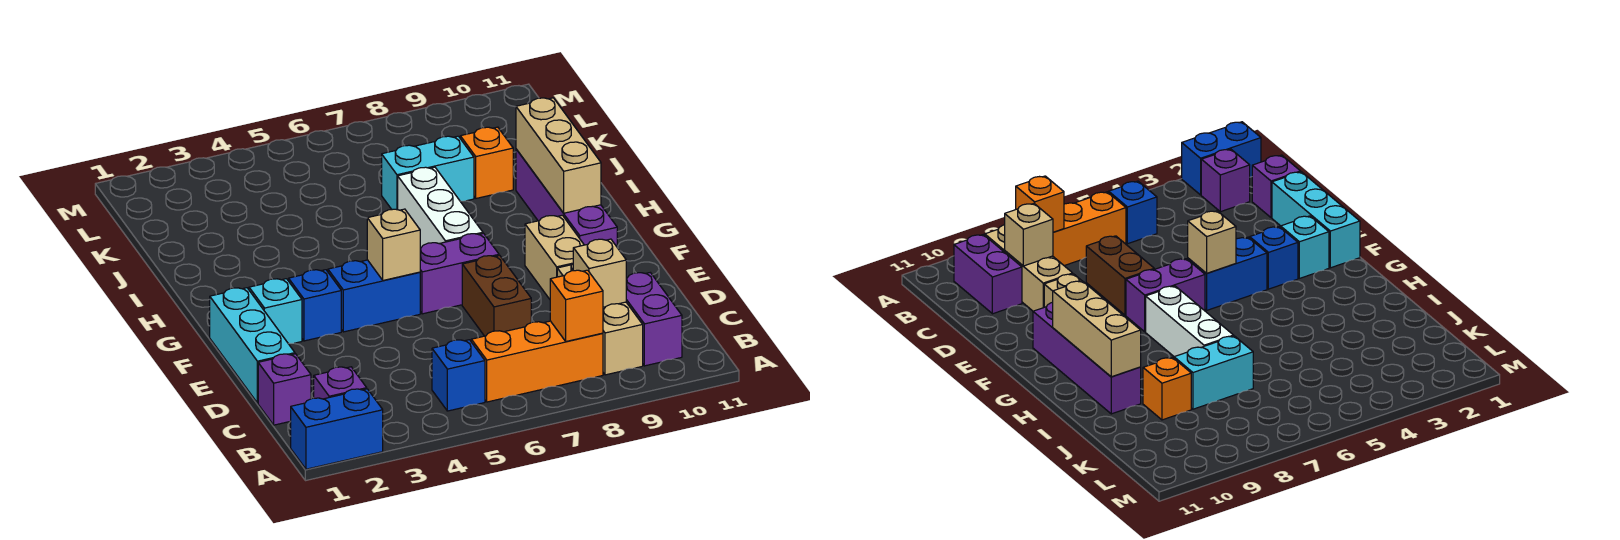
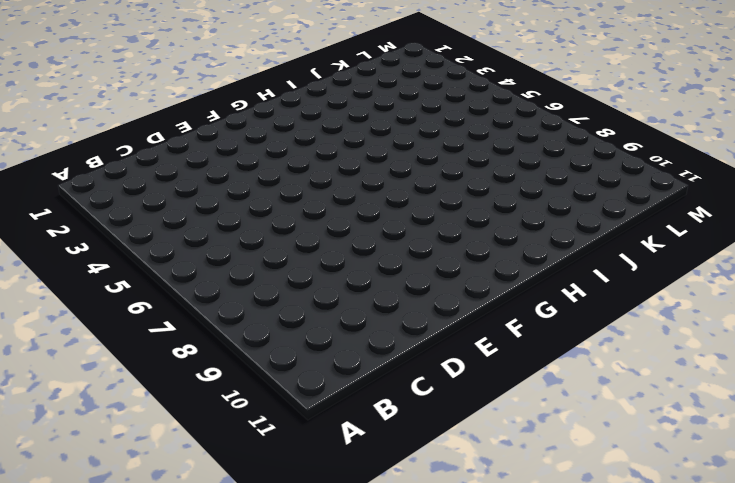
none -> blue 1x2 brick [291,389,383,469]
none -> purple 1x1 brick [314,367,367,399]
none -> blue 1x1 brick [432,340,485,411]

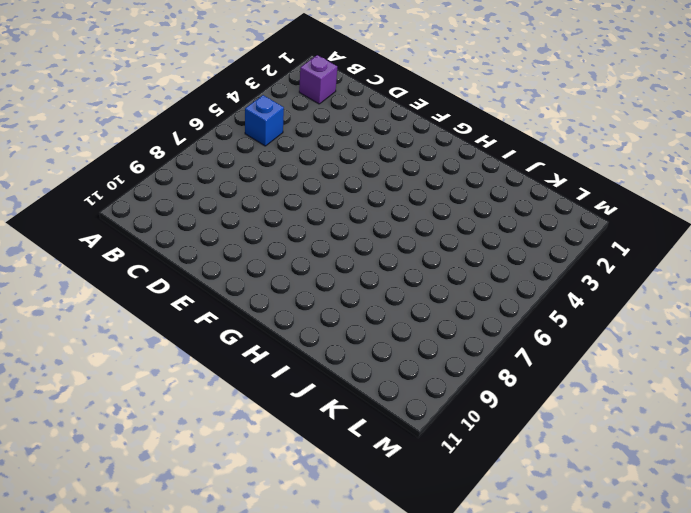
none -> blue 1x2 brick [291,389,383,469]
none -> orange 1x3 brick [471,321,603,402]
none -> tan 1x3 brick [557,264,643,375]

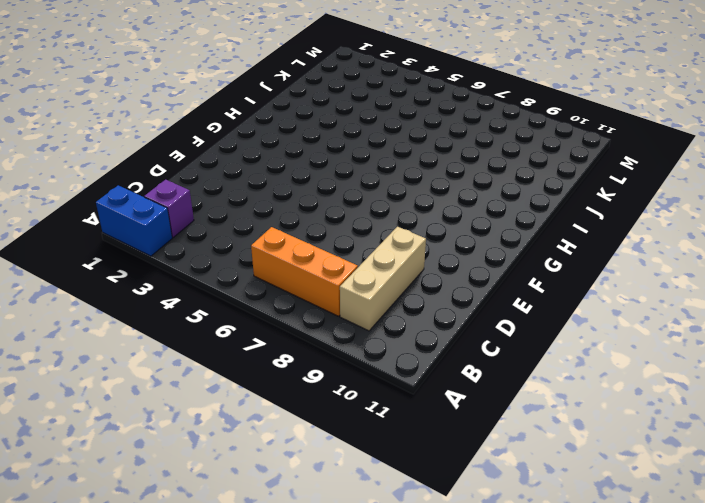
none -> blue 1x1 brick [432,340,485,411]
none -> purple 1x2 brick [626,273,682,366]
none -> purple 1x1 brick [258,354,311,425]

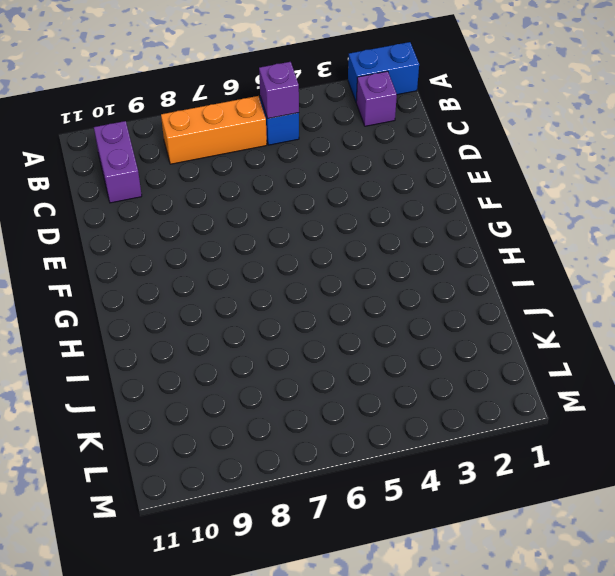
purple 1x1 brick [259,62,299,118] -> purple 1x1 brick moved to [258,354,311,425]
none -> tan 1x3 brick [557,264,643,375]
none -> cyan 1x3 brick [210,288,295,403]
none -> brown 1x2 brick [462,255,531,336]

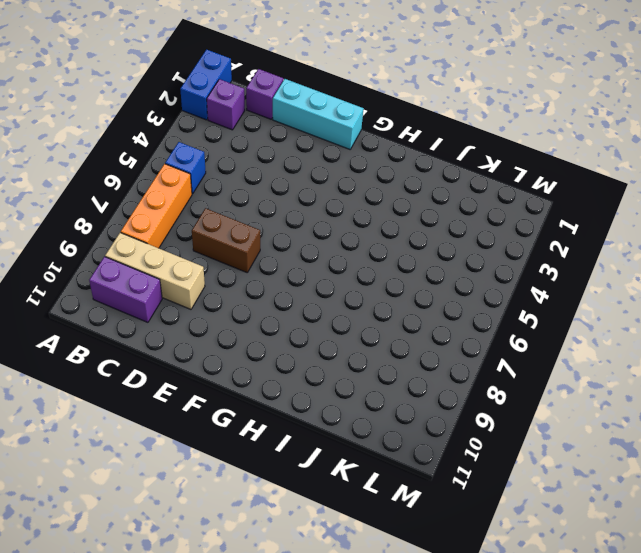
none -> tan 1x2 brick [525,215,584,299]
none -> cyan 1x1 brick [249,279,302,344]
none -> blue 1x1 brick [289,270,341,341]

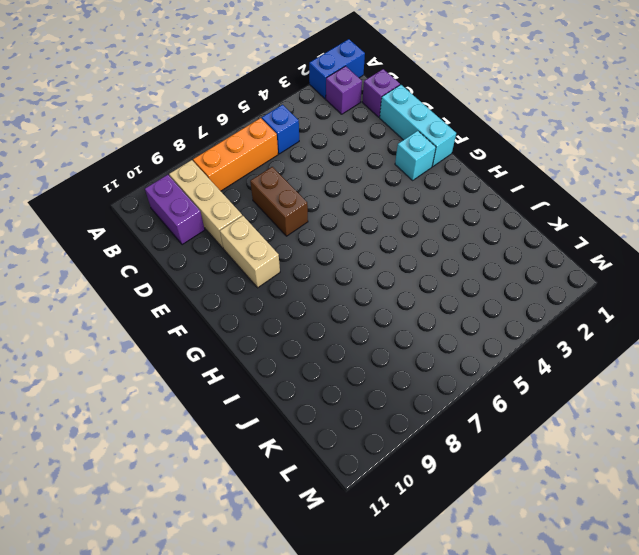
none -> blue 1x1 brick [289,270,341,341]
none -> blue 1x2 brick [328,260,420,332]
none -> purple 1x2 brick [420,233,499,314]

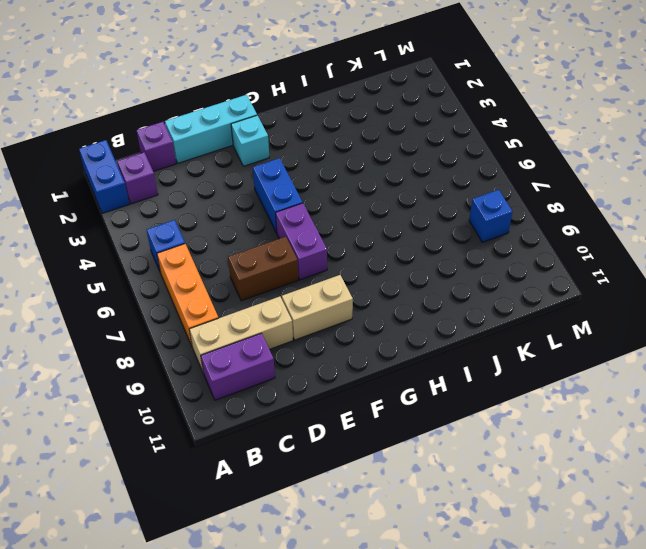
blue 1x1 brick [469,190,512,242] -> blue 1x1 brick moved to [289,270,341,341]
none -> purple 1x4 brick [516,149,617,247]
none -> white 1x3 brick [398,167,483,248]
none -> cyan 1x2 brick [382,136,474,210]

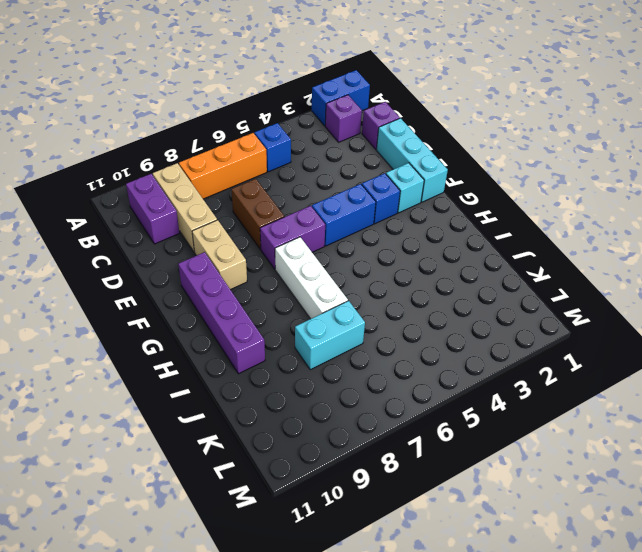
none -> orange 1x1 brick [460,127,513,198]
none -> orange 1x1 brick [550,270,603,341]
none -> tan 1x1 brick [573,239,626,307]

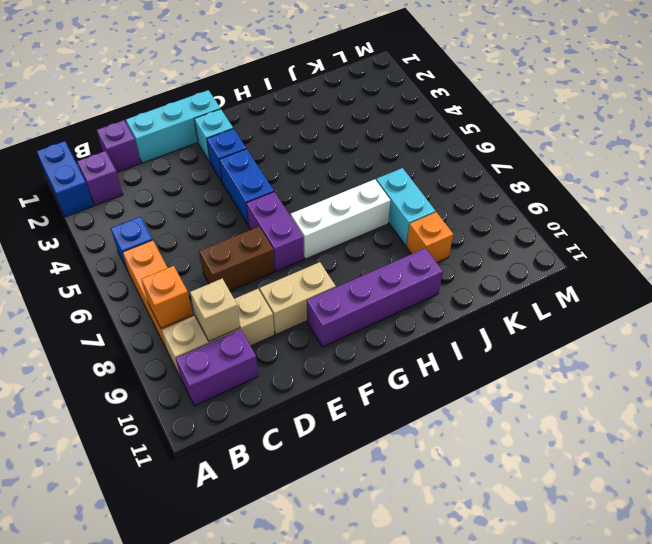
none -> tan 1x1 brick [367,209,420,280]
none -> tan 1x3 brick [516,98,601,213]

